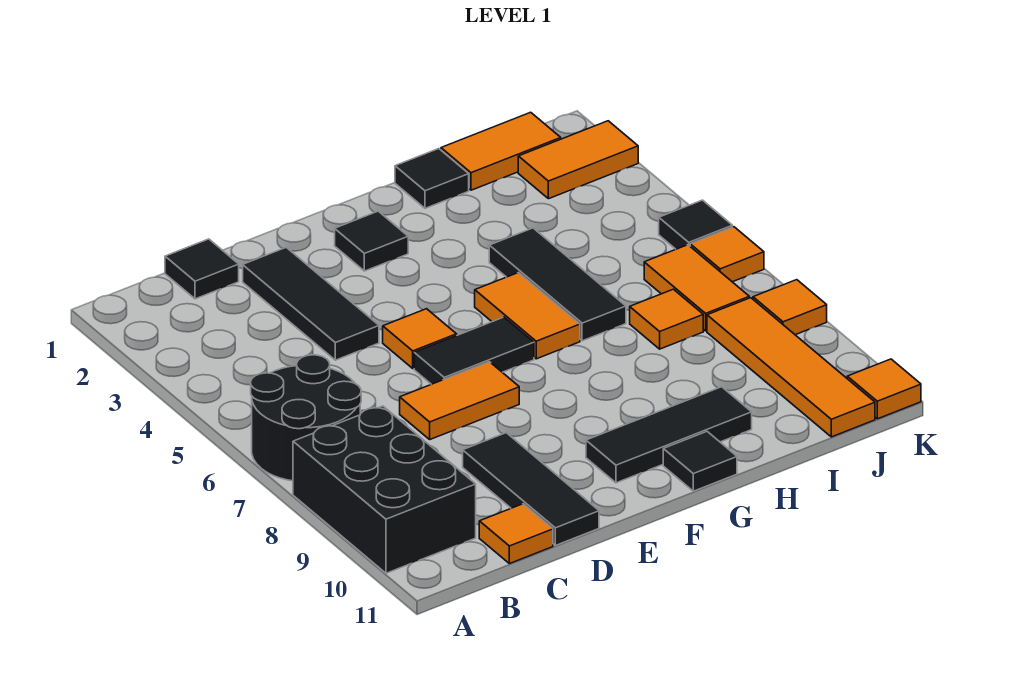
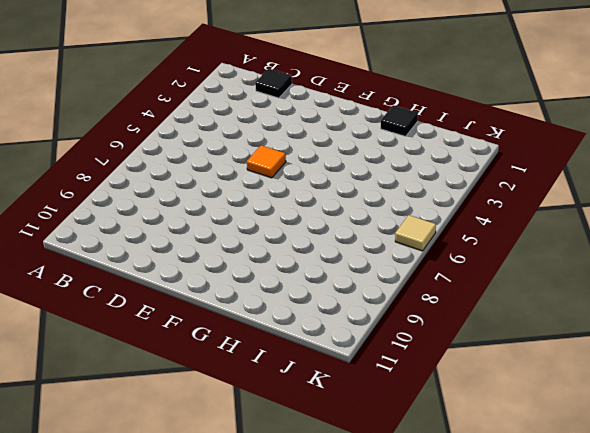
tan 1x1 tile [395,215,436,251] -> orange 1x1 tile [690,227,764,282]
none -> black 2x2 round brick [251,355,361,481]
none -> black 2x3 brick [293,406,476,573]
none -> orange 1x1 tile [479,504,553,564]

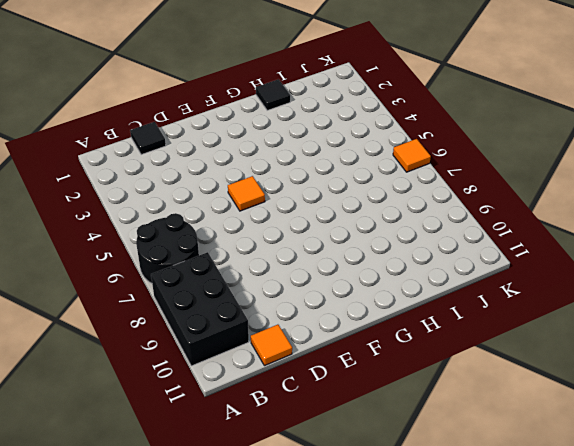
none -> black 1x3 tile [243,247,379,360]
none -> orange 1x2 tile [400,362,519,439]
none -> black 1x3 tile [463,433,599,545]

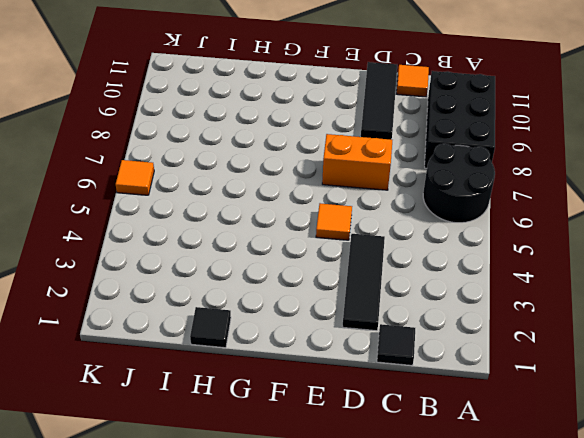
orange 1x2 brick [322,134,392,190] -> orange 1x2 tile [400,362,519,439]
none -> black 1x2 tile [414,317,534,384]
none -> black 1x1 tile [335,211,408,271]
none -> black 1x3 tile [586,387,752,483]

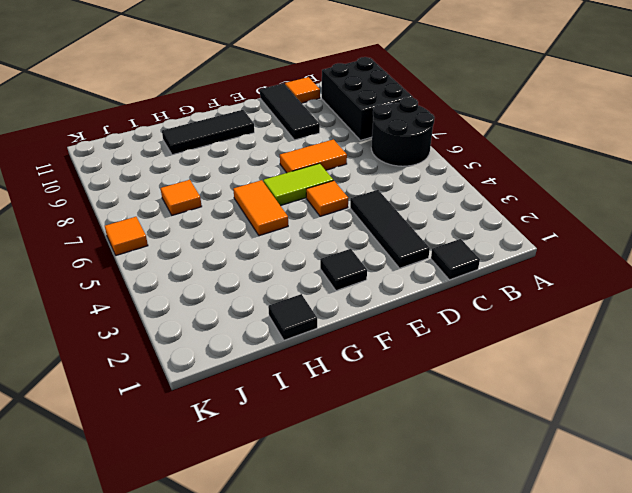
lime 1x2 tile [263,163,333,206] -> black 1x2 tile [414,317,534,384]
none -> black 1x1 tile [663,432,737,491]
none -> black 1x3 tile [489,228,626,341]
none -> orange 1x2 tile [441,112,561,190]

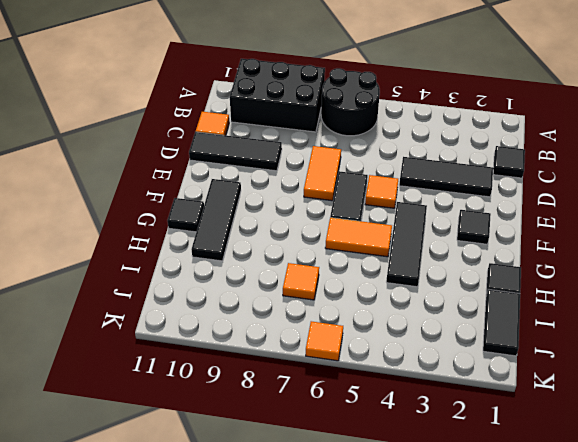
black 1x3 tile [386,202,427,287] -> black 1x3 tile turned to [489,228,626,341]
black 1x2 tile [483,289,520,356] -> orange 1x2 tile [441,112,561,190]
none -> orange 1x2 tile [518,121,638,199]
none -> orange 1x2 tile [644,245,749,331]
none -> orange 1x4 tile [707,298,875,437]

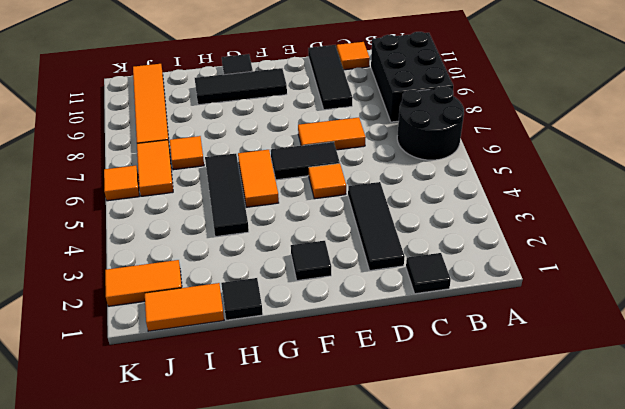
none -> black 1x1 tile [659,200,732,249]
none -> orange 1x1 tile [753,280,827,335]
none -> orange 1x1 tile [847,359,921,419]

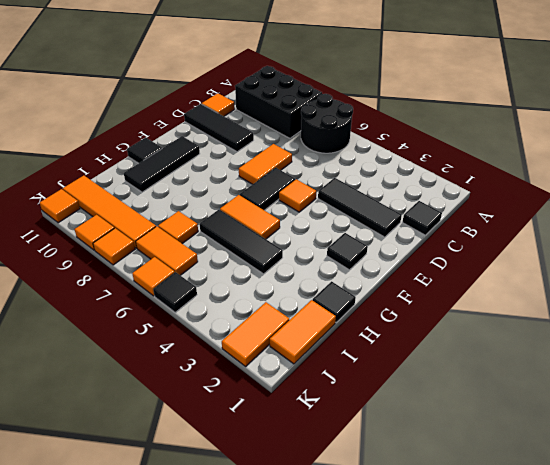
orange 1x1 tile [75,215,114,250] -> none

